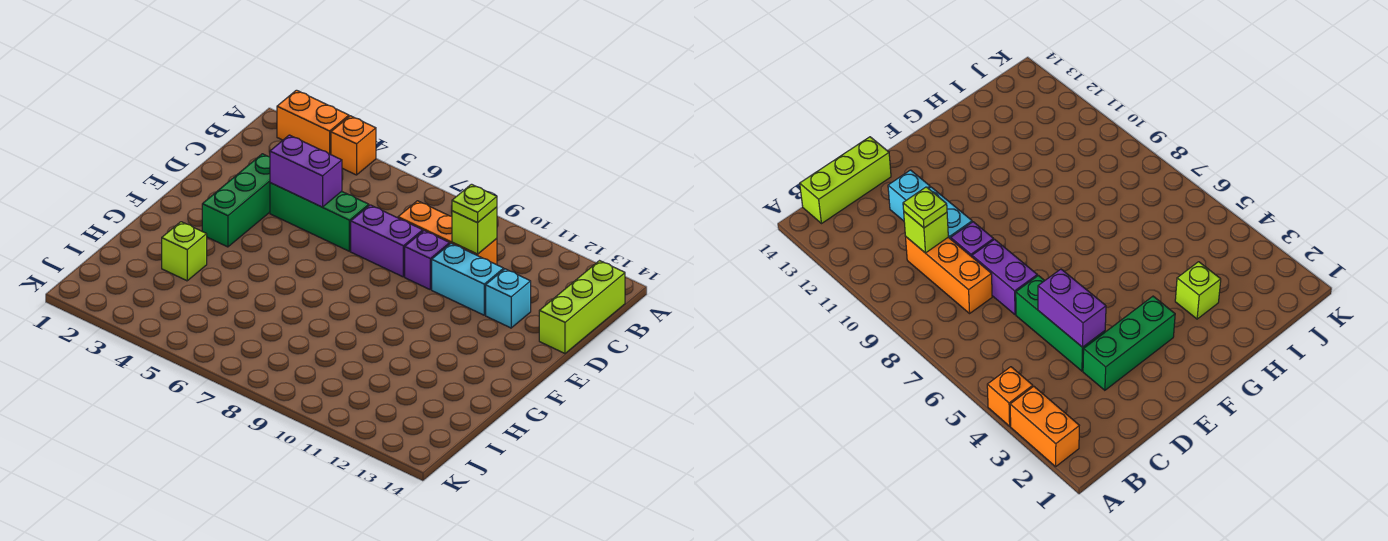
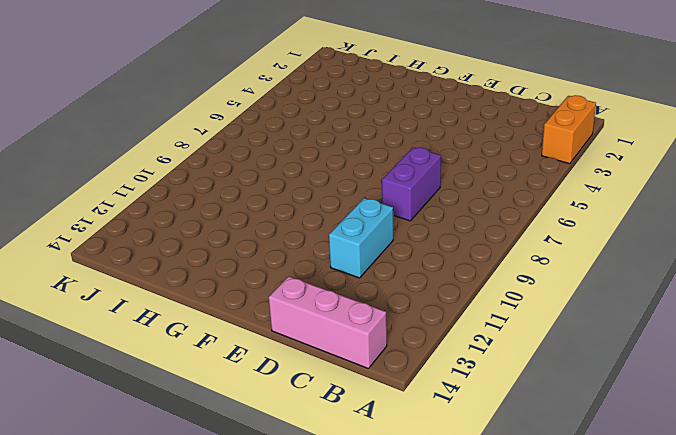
pink 1x3 brick [269,276,387,369] -> lime 1x3 brick [539,261,625,353]
none -> orange 1x1 brick [331,116,376,175]
none -> orange 1x3 brick [398,201,497,265]
none -> green 1x3 brick [202,154,270,247]

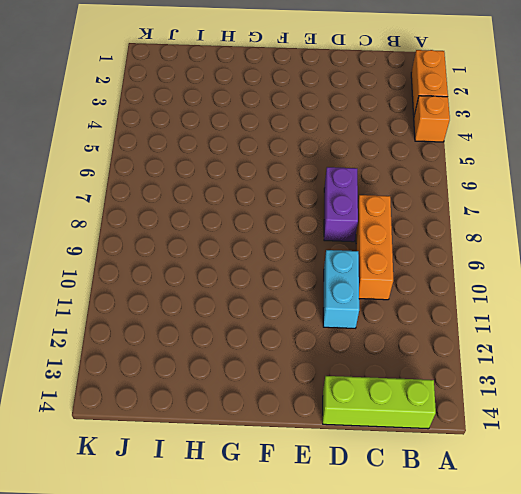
none -> green 1x3 brick [202,154,270,247]
none -> green 1x3 brick [270,183,369,251]
none -> purple 1x1 brick [405,231,450,289]

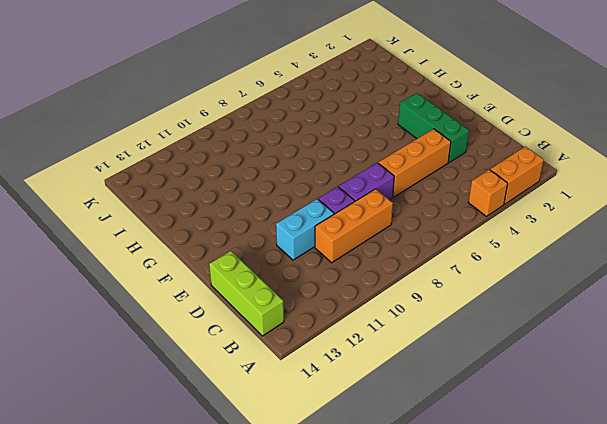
orange 1x3 brick [378,129,451,197] -> green 1x3 brick [270,183,369,251]
none -> cyan 1x1 brick [486,269,531,328]
none -> lime 1x1 brick [162,222,207,281]
none -> lime 1x1 brick [452,207,497,254]

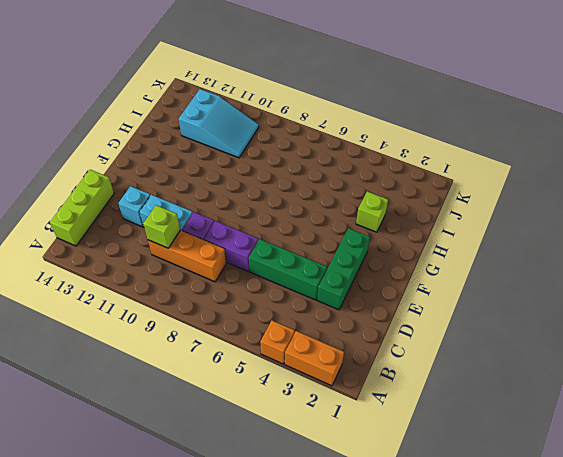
cyan 2x3 slope [179,89,259,158] -> none
none -> purple 1x2 brick [270,135,342,207]
none -> lime 1x1 plate [452,184,497,223]

